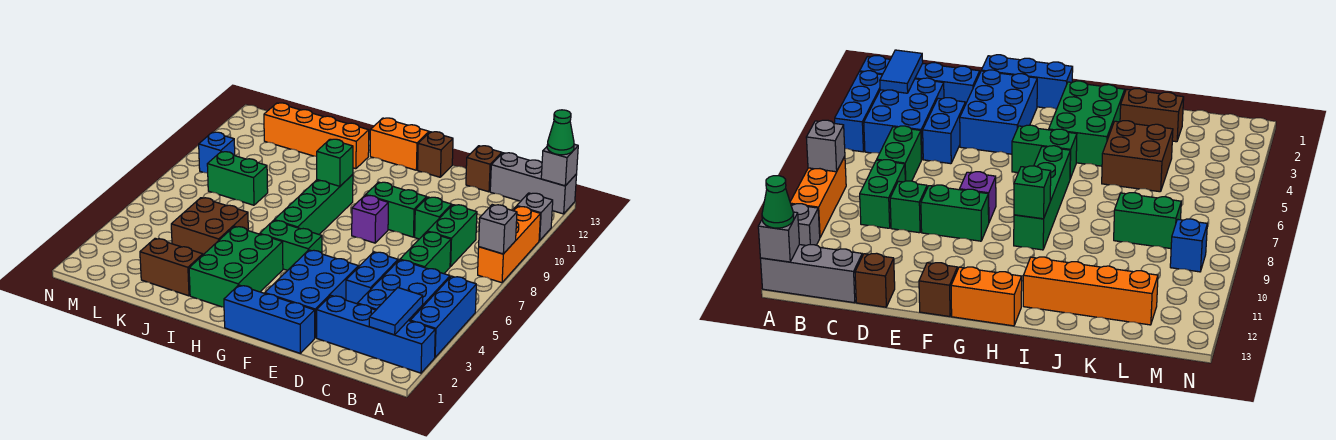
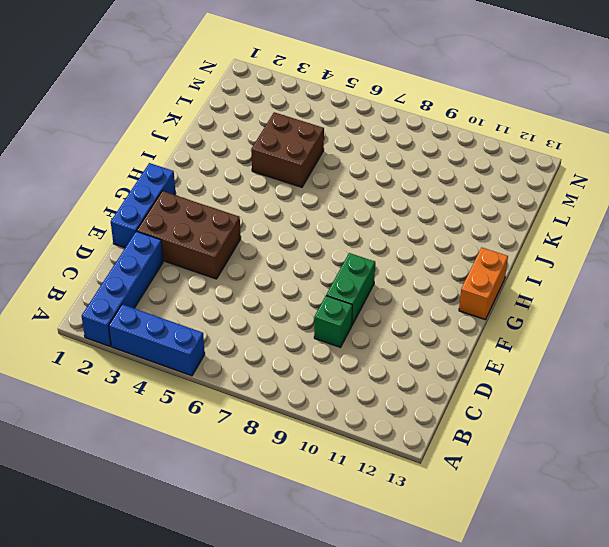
brown 2x3 brick [137,191,241,279] -> blue 2x3 brick [265,250,358,338]
none -> orange 1x3 brick [478,206,541,283]
none -> grey 1x1 brick [517,193,553,241]
none -> grey 1x3 brick [490,153,577,214]
none -> blue 2x3 brick [357,260,450,321]

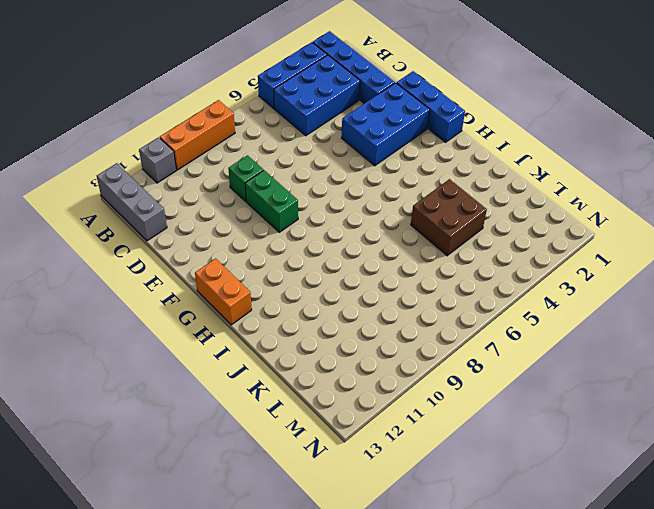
none -> green 1x2 brick [400,232,451,274]
none -> green 1x2 brick [427,205,477,267]
none -> blue 1x2 brick [346,252,398,304]
none -> brown 1x1 brick [466,146,502,192]

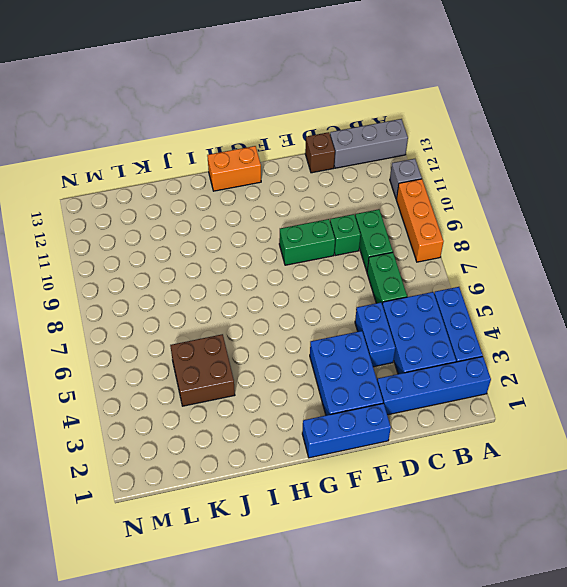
none -> purple 1x1 brick [352,195,388,243]
none -> brown 1x1 brick [418,132,453,177]
none -> green 1x2 brick [260,220,322,270]
none -> green 2x3 brick [189,226,283,307]

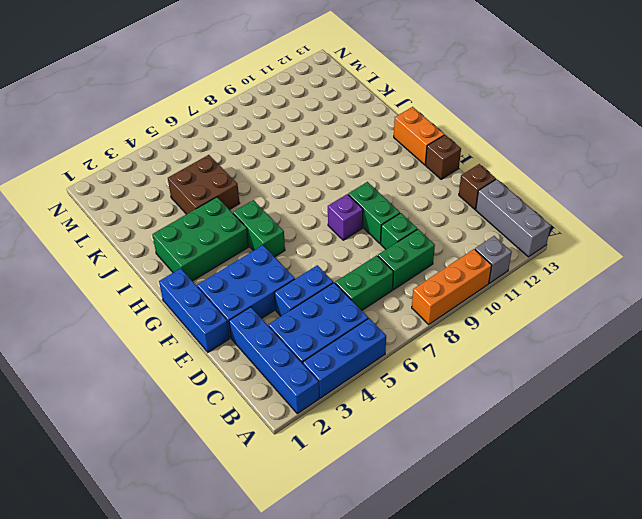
none -> green 1x4 brick [274,175,353,234]
none -> orange 1x4 brick [264,103,369,169]
none -> brown 1x2 brick [140,238,203,296]
none -> green 1x2 brick [207,152,268,205]

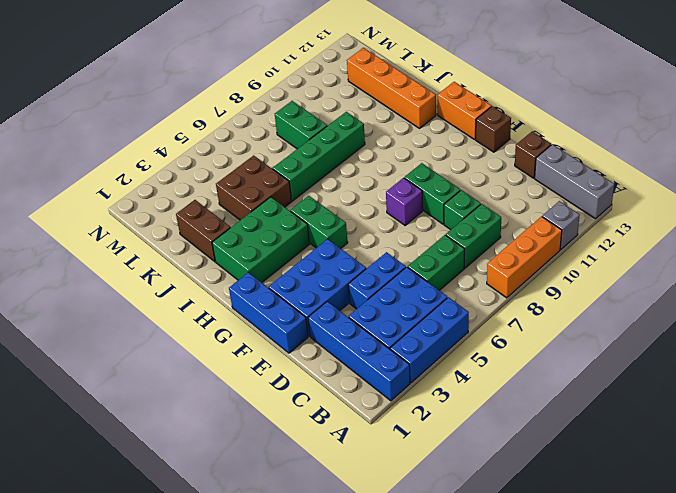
green 1x4 brick [273,112,365,201] -> green 1x4 brick moved to [274,175,353,234]
none -> blue 1x1 brick [199,132,235,173]
none -> grey 1x1 brick [479,205,517,254]
none -> grey 1x1 brick [541,144,578,186]
none -> blue 1x2 tile [369,288,423,335]

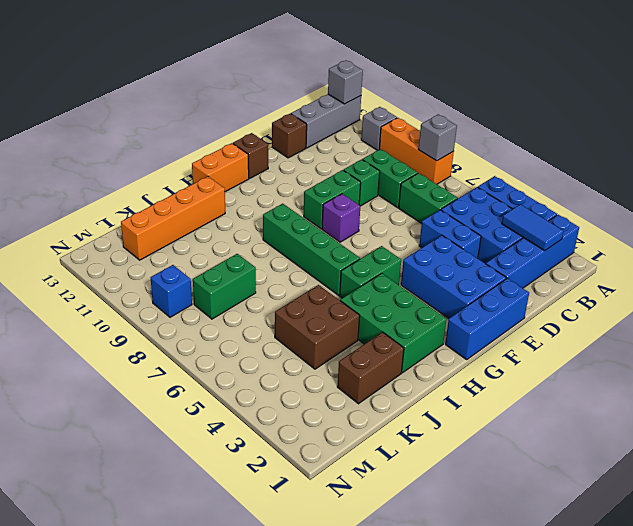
none -> green 1x1 brick [317,139,353,186]
none -> green 1x1 cone [547,110,574,155]

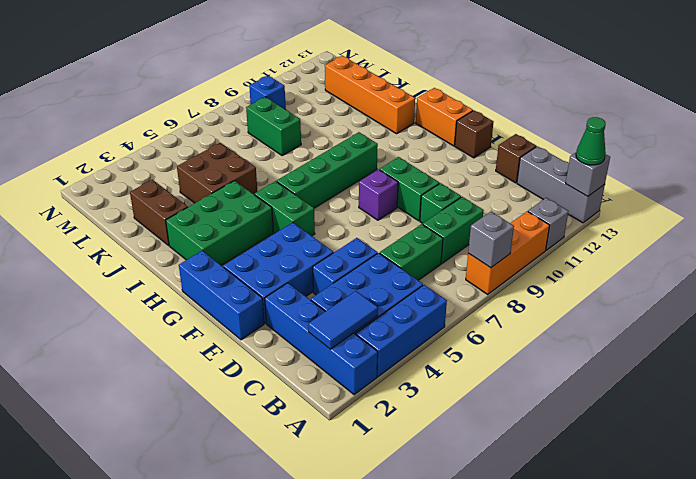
none -> green 1x1 brick [317,139,353,186]

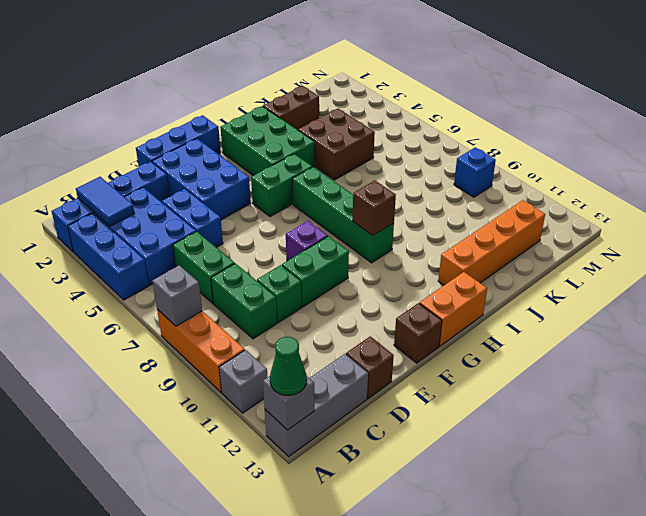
brown 1x1 brick [353,181,396,236] -> green 1x1 brick [317,139,353,186]
none -> green 1x2 brick [207,152,268,205]

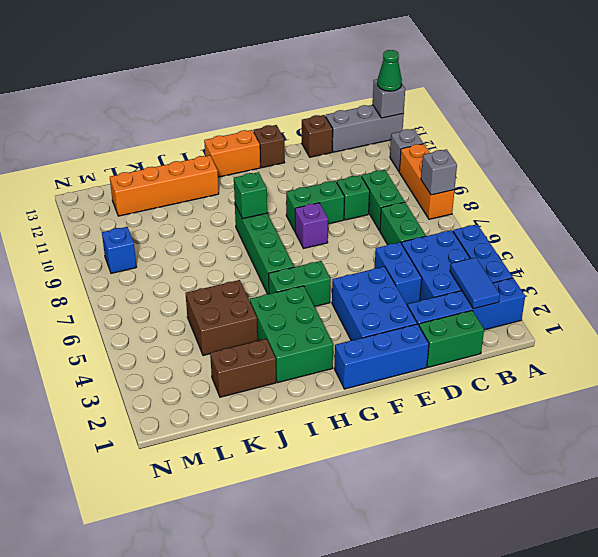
green 1x2 brick [419,311,484,367] -> green 1x2 brick moved to [207,152,268,205]

